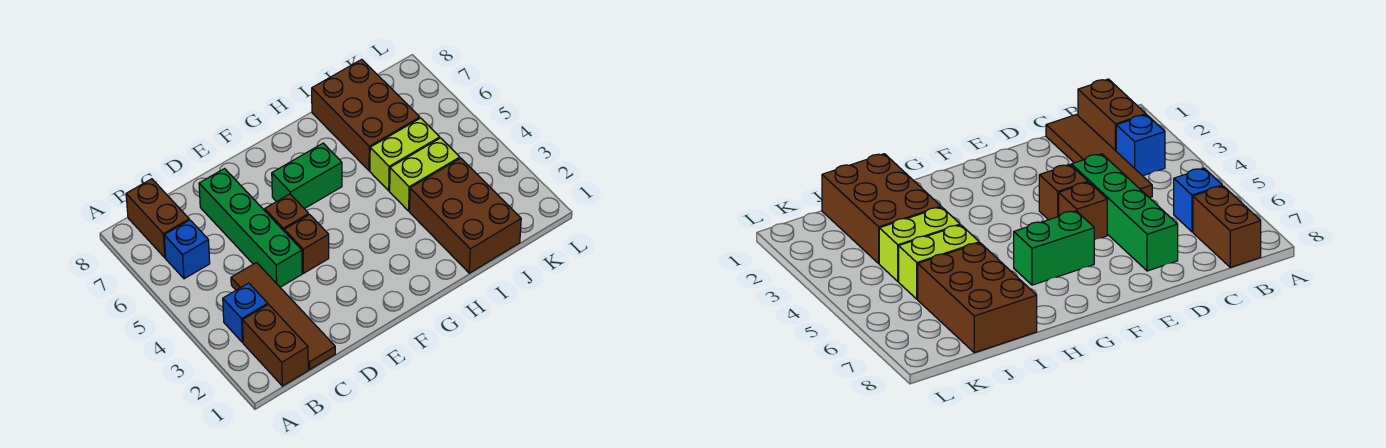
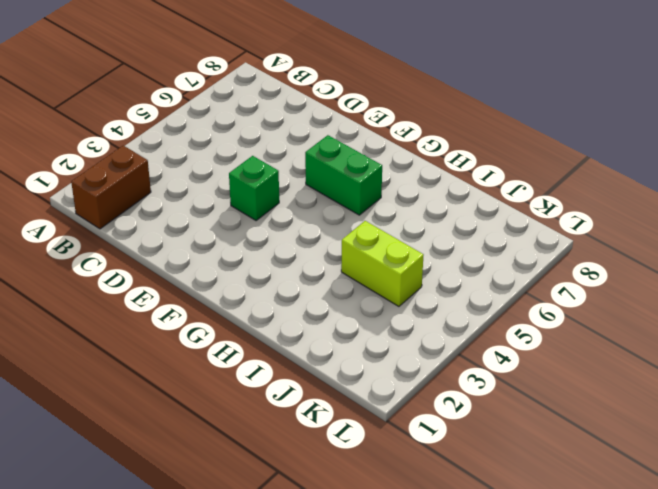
green 1x1 brick [229,156,279,221] -> brown 1x1 brick [284,215,329,273]
none -> blue 1x1 brick [223,283,268,343]
none -> blue 1x1 brick [164,220,210,279]
none -> brown 1x2 brick [126,179,189,258]

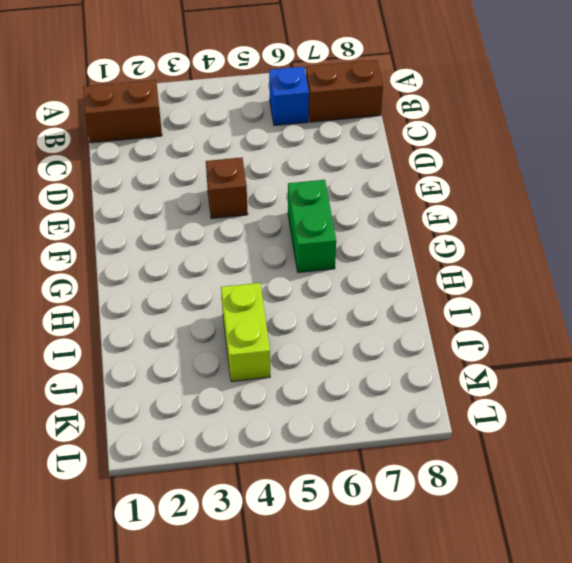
none -> blue 1x1 brick [223,283,268,343]
none -> brown 1x4 tile [231,263,335,369]
none -> green 1x4 brick [199,169,302,287]

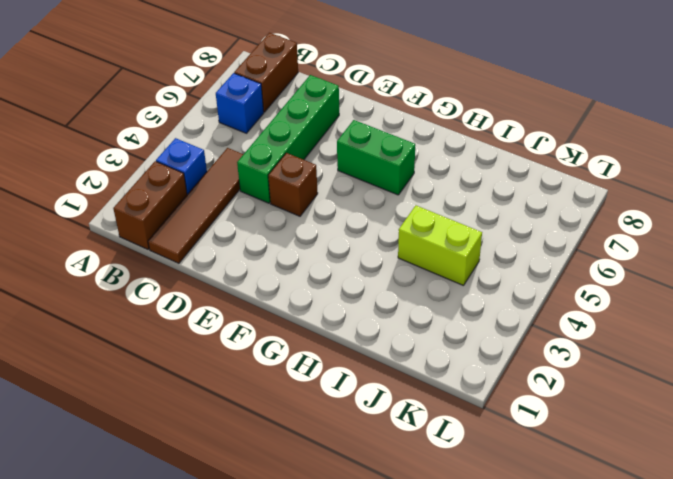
none -> brown 1x1 brick [265,194,309,231]
none -> brown 2x3 brick [410,158,521,273]
none -> lime 1x2 brick [370,118,440,191]

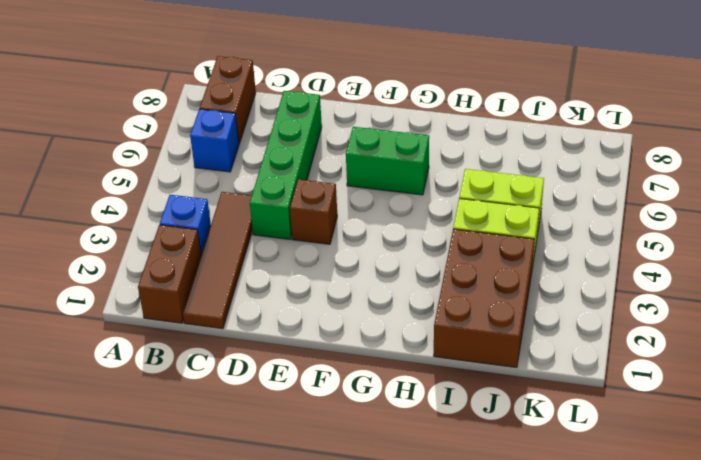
none -> brown 1x1 brick [265,194,309,231]
none -> brown 2x3 brick [312,59,420,171]

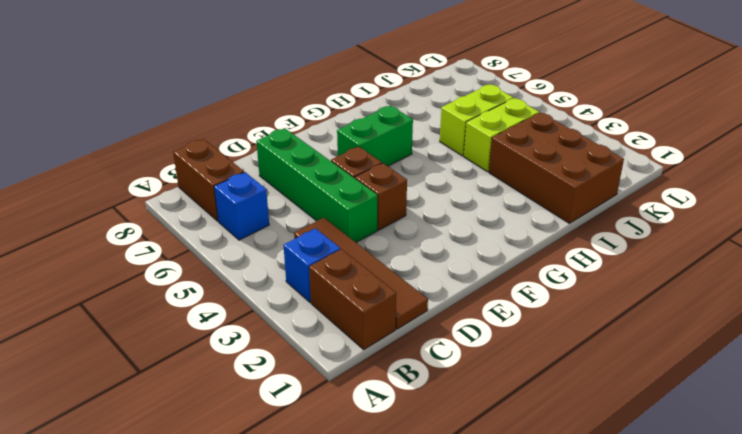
none -> brown 2x3 brick [312,59,420,171]

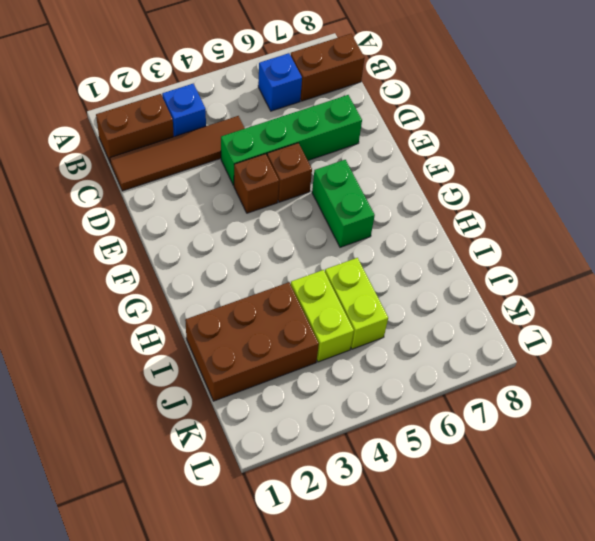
none -> brown 2x3 brick [312,59,420,171]

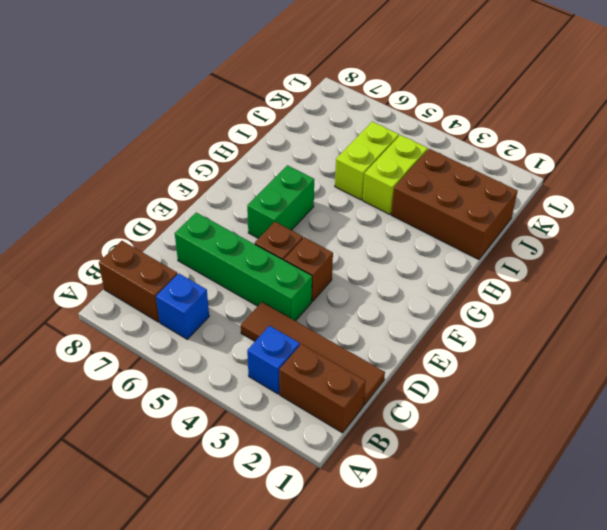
none -> brown 2x3 brick [312,59,420,171]

